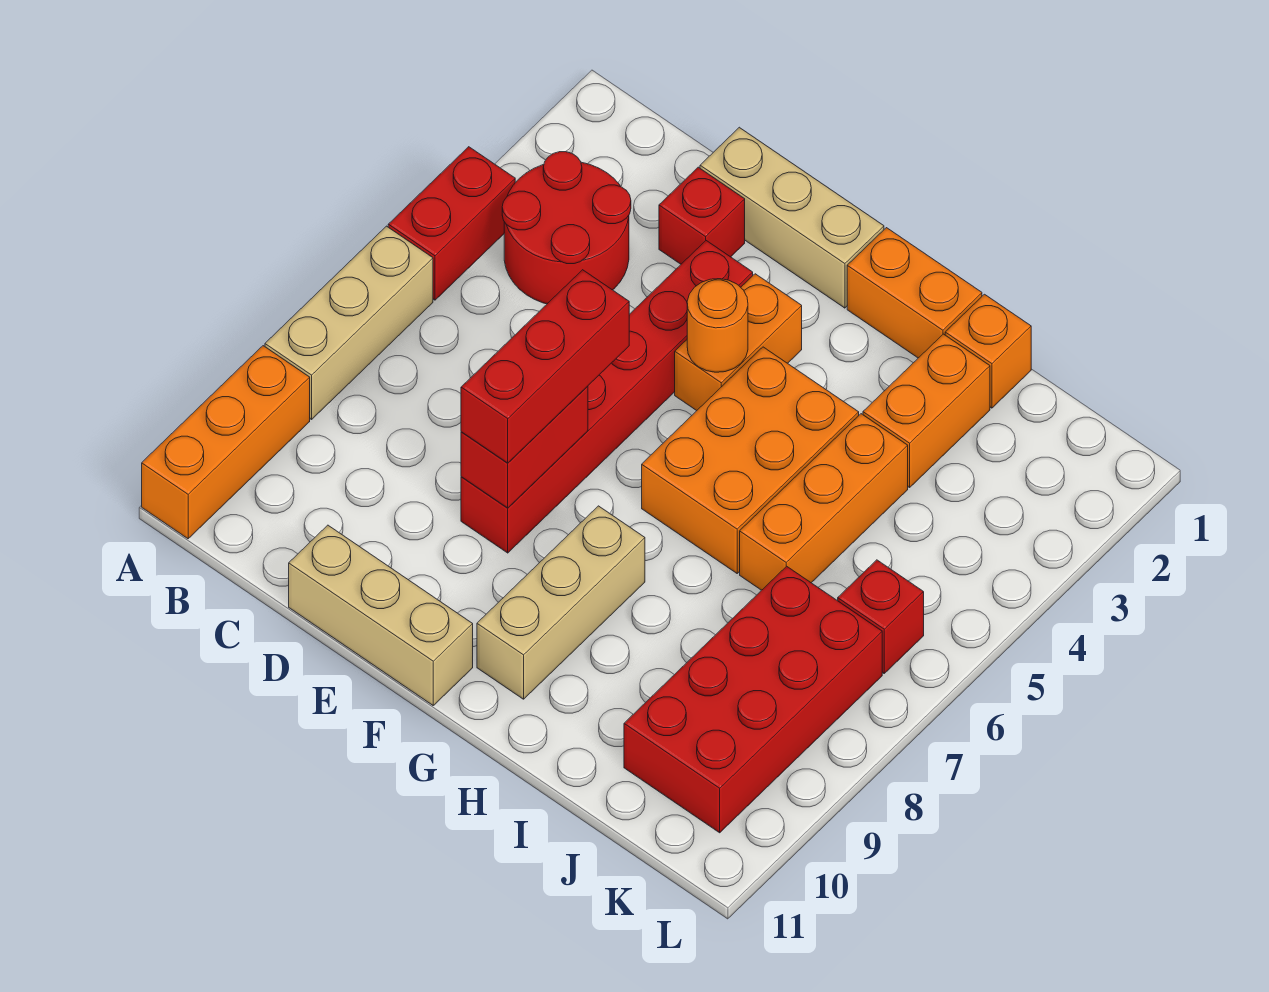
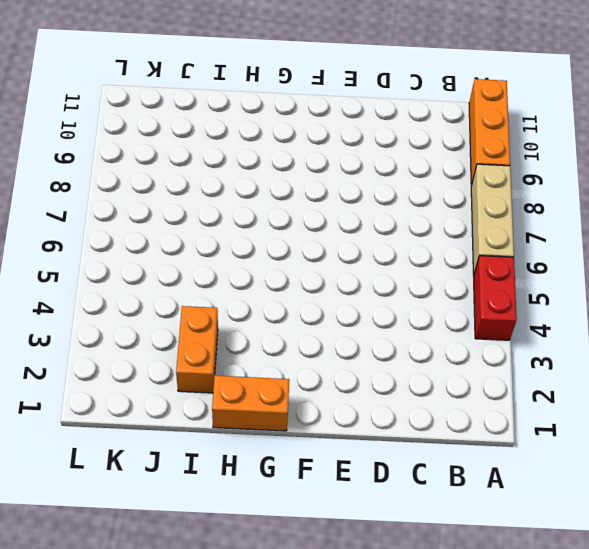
none -> red 2x2 round brick [502,152,631,304]
none -> tan 1x3 brick [700,127,884,308]
none -> red 1x1 brick [659,167,745,264]

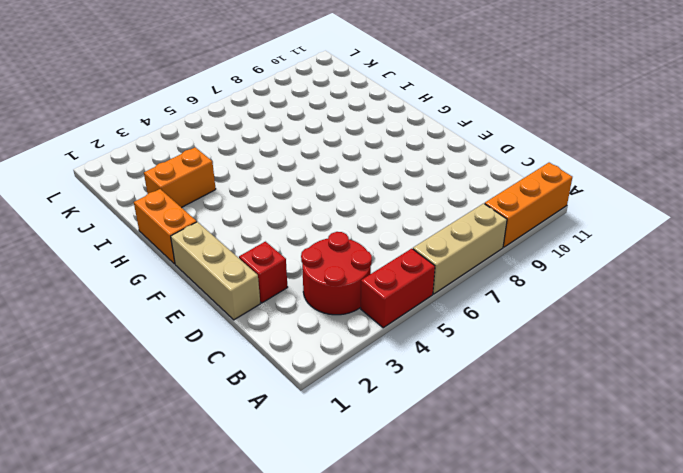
none -> tan 1x3 brick [289,525,473,705]
none -> red 1x6 brick [461,241,753,553]
none -> orange 1x2 brick [675,274,802,411]

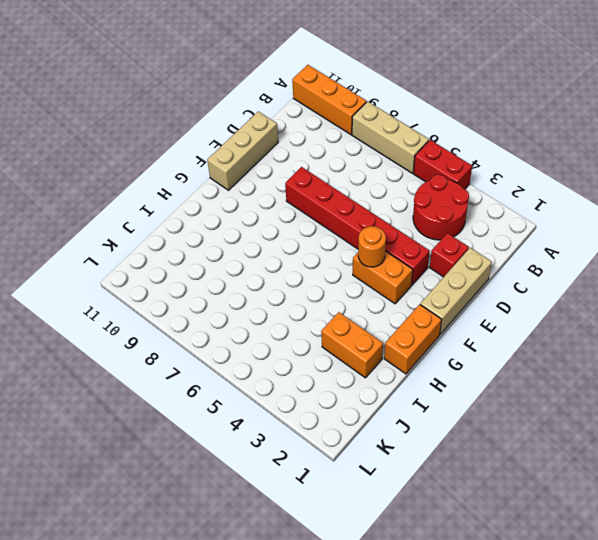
none -> orange 2x3 brick [642,347,859,573]
none -> tan 1x3 brick [477,506,645,699]
none -> orange 1x1 brick [945,294,1031,408]

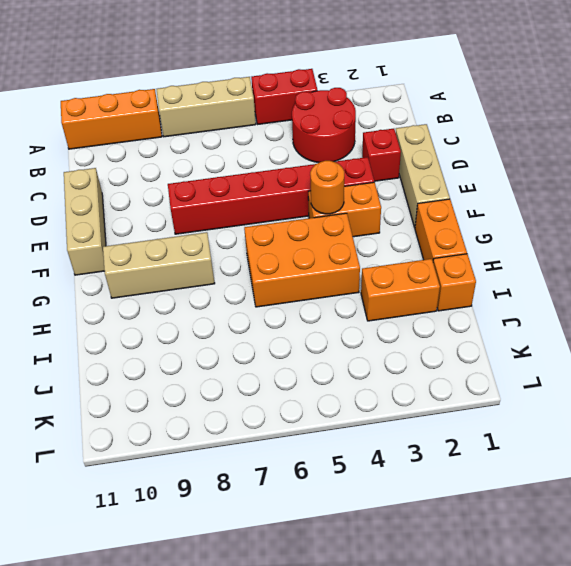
none -> orange 1x3 brick [740,414,908,590]
none -> red 2x4 brick [624,566,882,833]
none -> red 1x1 brick [838,560,924,673]

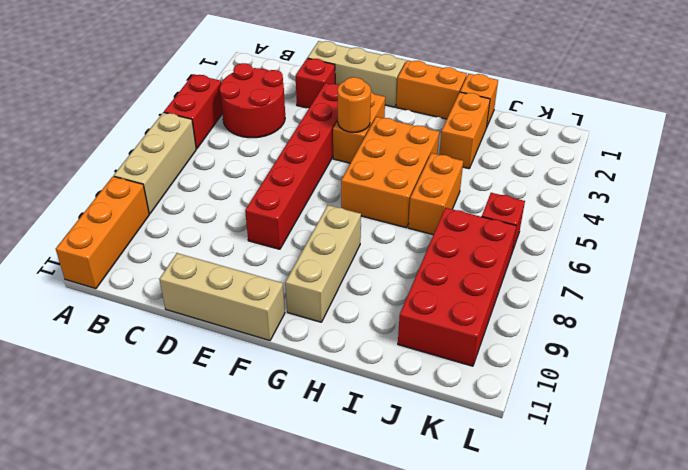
orange 1x2 brick [408,153,463,235] -> orange 1x3 brick [740,414,908,590]
none -> red 1x2 brick [461,386,588,508]
none -> red 1x3 brick [461,270,629,463]

